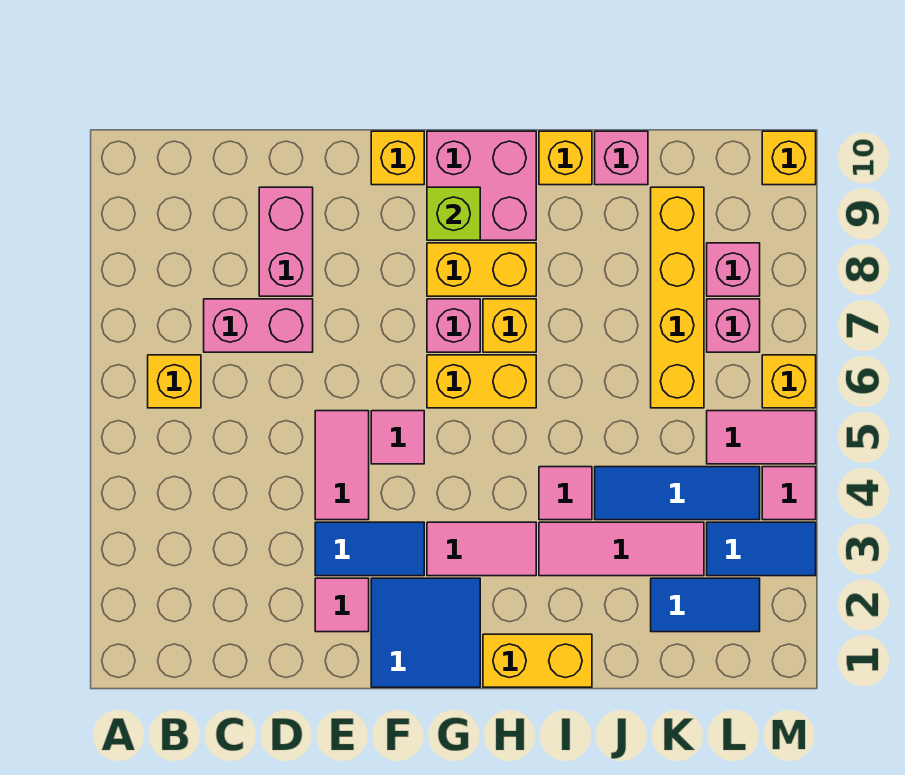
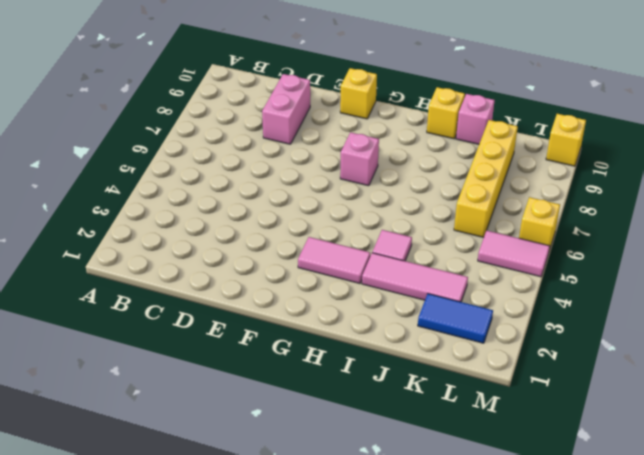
none -> yellow 1x1 brick [148,355,201,408]
none -> pink 1x2 brick [204,299,313,352]
none -> pink 1x1 tile [315,578,369,632]
none -> blue 1x2 tile [315,522,424,576]

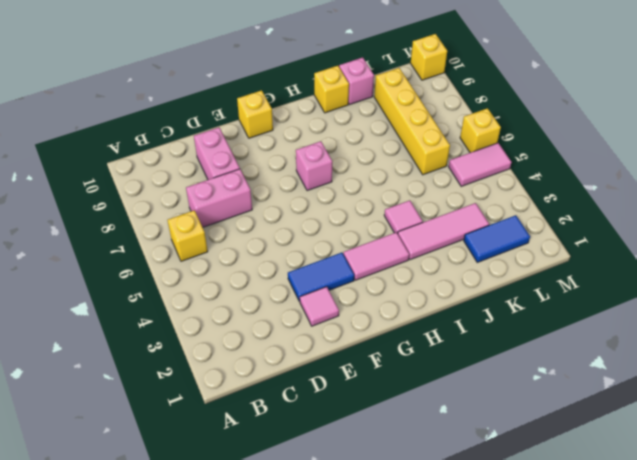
none -> pink 1x2 tile [315,411,369,520]
none -> blue 2x2 tile [371,578,480,687]
none -> pink 1x1 tile [371,411,424,464]
none -> yellow 1x2 brick [427,355,536,408]

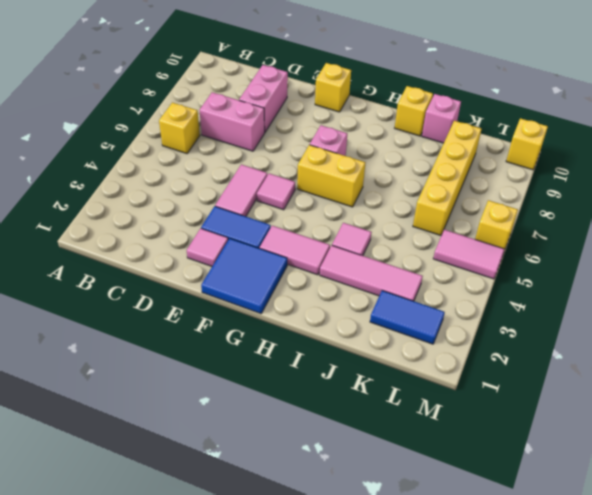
none -> yellow 1x2 brick [427,243,536,296]
none -> pink 2x2 brick [427,131,536,240]
none -> yellow 1x2 brick [483,634,592,687]
none -> yellow 1x1 brick [483,299,536,352]

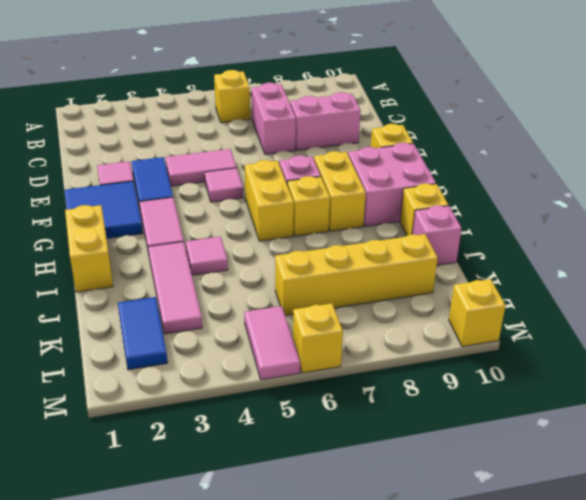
none -> blue 1x3 tile [595,467,760,520]
none -> blue 1x2 tile [707,522,816,576]
none -> pink 1x1 brick [707,299,760,352]
none -> pink 1x1 brick [707,243,760,296]

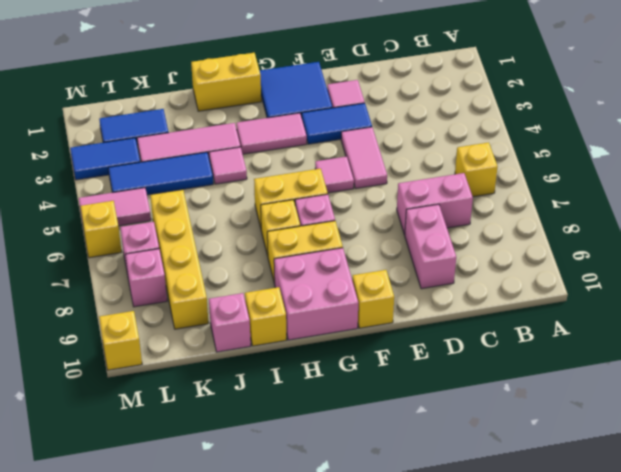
none -> pink 1x1 tile [762,467,816,520]
none -> lime 1x1 brick [427,187,480,240]

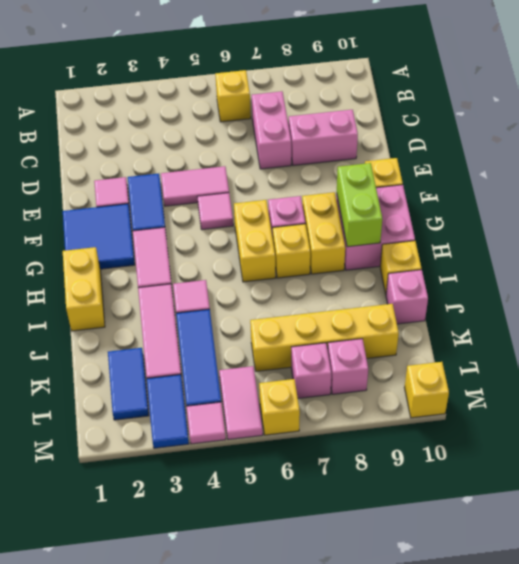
lime 1x2 brick [337,163,382,247] -> lime 1x1 brick [427,187,480,240]

